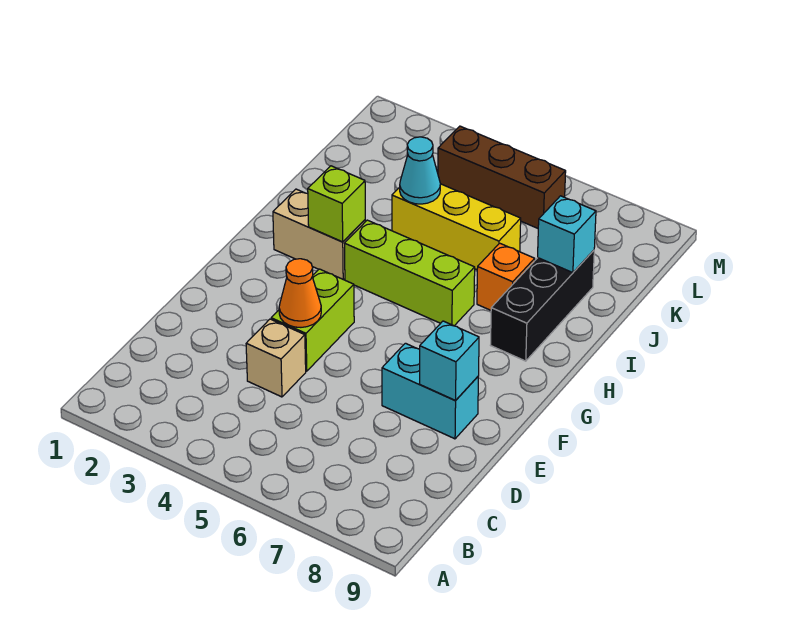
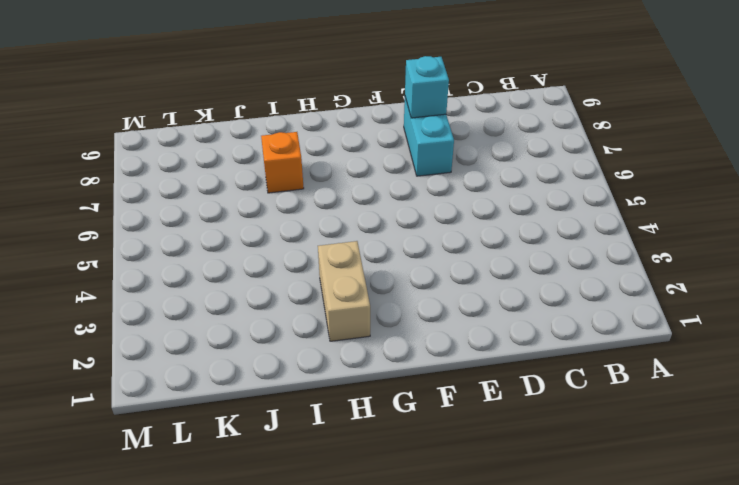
none -> tan 1x1 brick [246,319,306,397]
none -> lime 1x2 brick [271,269,354,371]
none -> lime 1x3 brick [345,220,475,326]

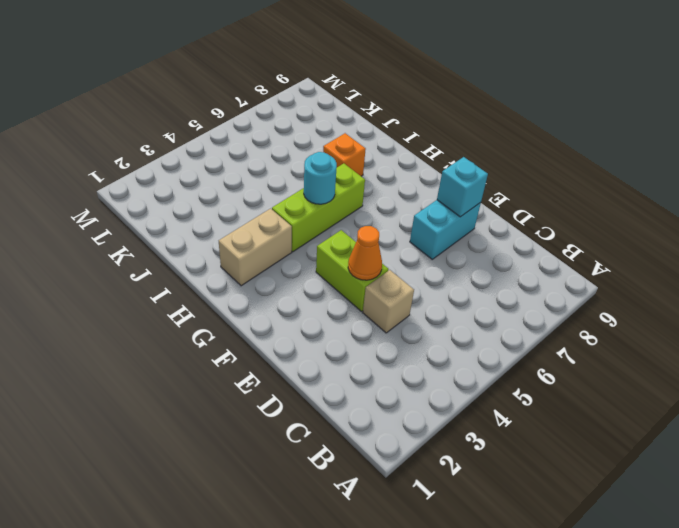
cyan 1x1 round brick [304,152,337,204] -> none
none -> black 1x3 brick [491,250,594,361]
none -> yellow 1x3 brick [392,184,521,270]
none -> brown 1x3 brick [438,126,566,228]

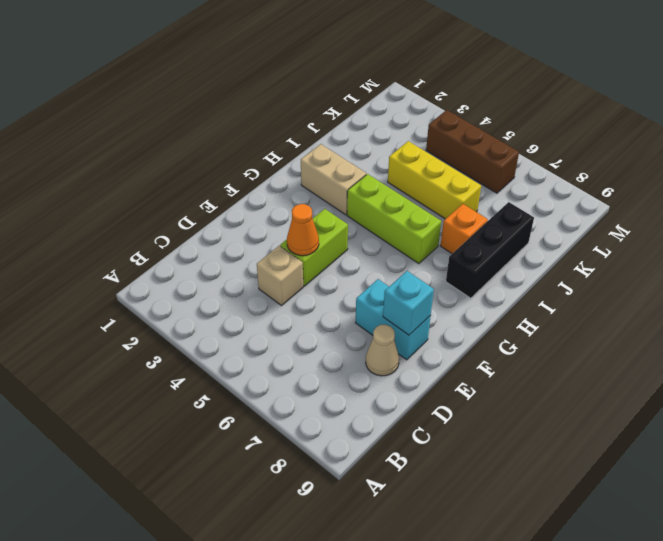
tan 1x1 cone [366,325,399,376] -> none
none -> lime 1x1 brick [308,166,365,242]
none -> cyan 1x1 cone [400,137,440,204]
none -> cyan 1x1 brick [538,196,596,273]

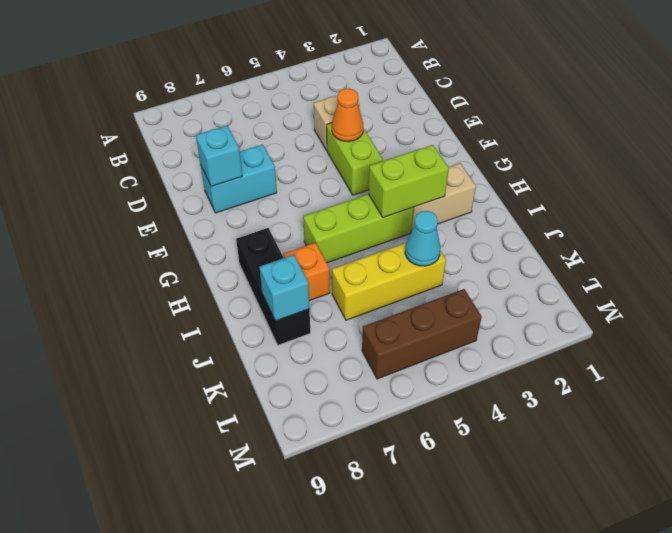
lime 1x2 brick [368,145,449,217] -> lime 1x1 brick [308,166,365,242]

